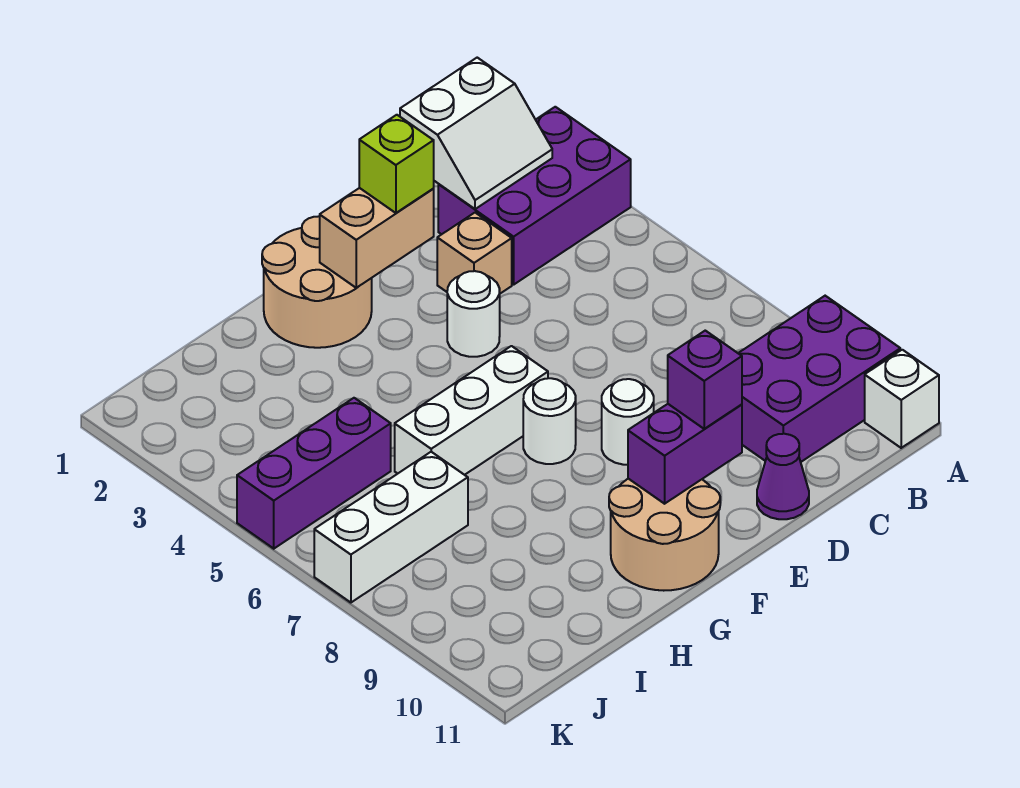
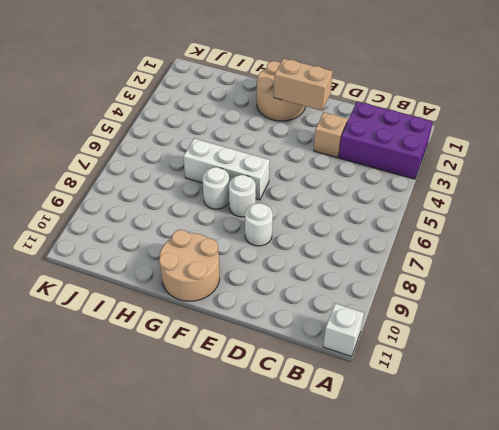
white 1x1 round brick [202,167,229,209] -> white 1x1 round brick moved to [447,271,500,357]
none -> purple 2x3 brick [738,296,900,462]
none -> purple 1x1 cone [757,434,809,519]
none -> purple 1x3 brick [237,398,391,549]

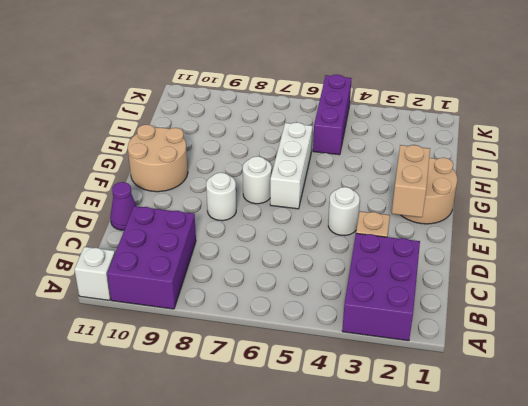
none -> white 1x3 brick [314,452,468,603]
none -> white 2x2 slope [400,58,552,209]
none -> purple 1x2 brick [628,404,742,504]

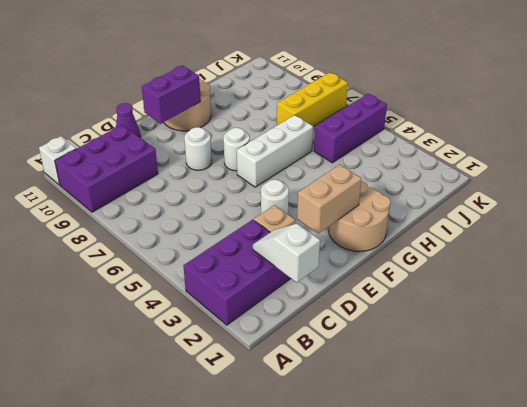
white 1x2 slope [253,224,320,283] -> white 2x2 slope [400,58,552,209]
yellow 1x3 brick [277,72,348,127] -> white 1x3 brick [314,452,468,603]
none -> lime 1x1 brick [359,115,434,213]
none -> purple 1x1 brick [668,331,742,429]

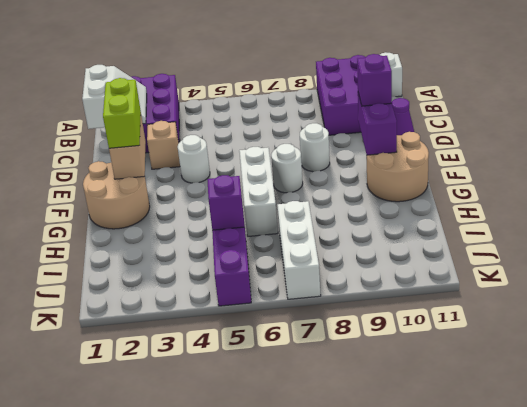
lime 1x2 brick [103,78,141,148] -> lime 1x1 brick [359,115,434,213]
purple 1x1 brick [207,175,244,230] -> none

